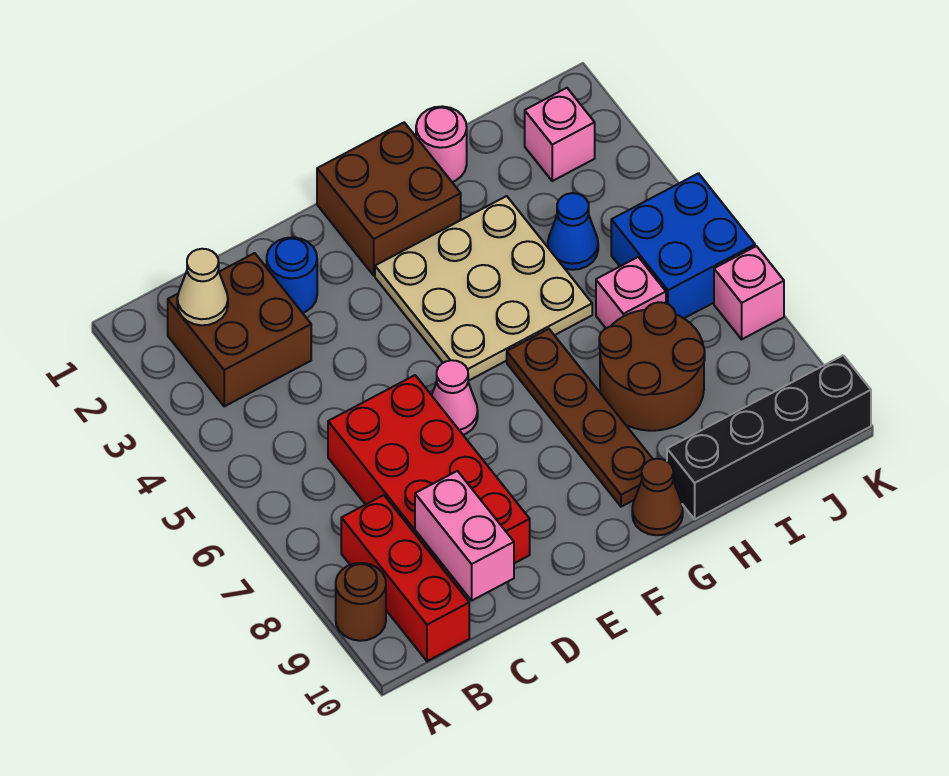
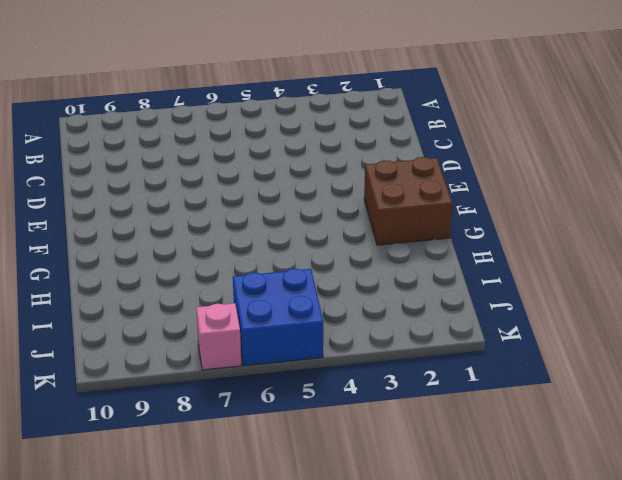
none -> brown 1x1 round brick [336,563,386,641]
none -> brown 2x2 brick [168,253,311,406]
none -> red 1x3 brick [341,495,469,661]

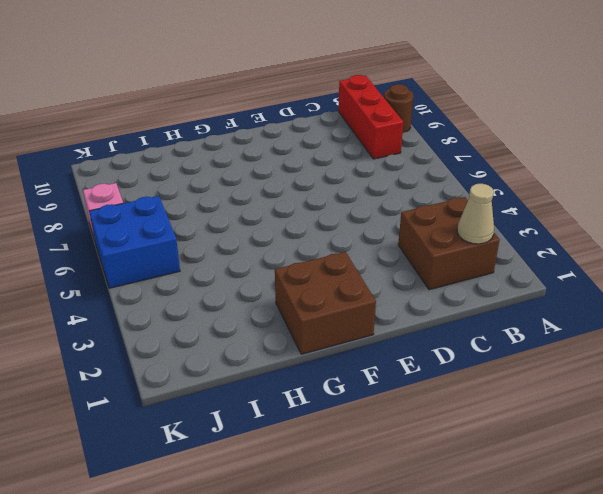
none -> red 2x4 brick [328,375,530,591]
none -> blue 1x1 round brick [267,237,317,313]
none -> pink 1x1 cone [432,360,478,435]

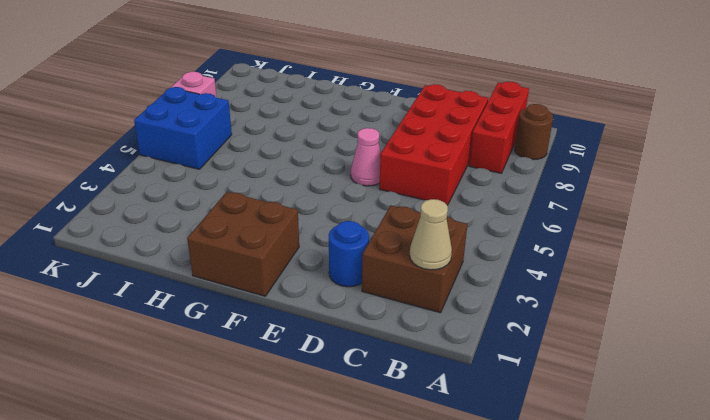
none -> tan 3x3 plate [375,196,592,381]
none -> brown 1x4 plate [507,329,652,507]
none -> brown 1x1 cone [632,459,683,535]

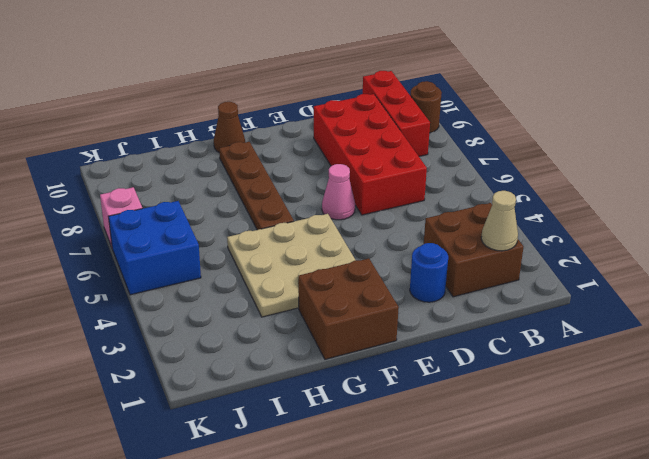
none -> pink 1x1 round brick [416,106,467,182]
none -> brown 2x2 round brick [599,302,705,431]
none -> black 1x4 brick [667,355,871,519]

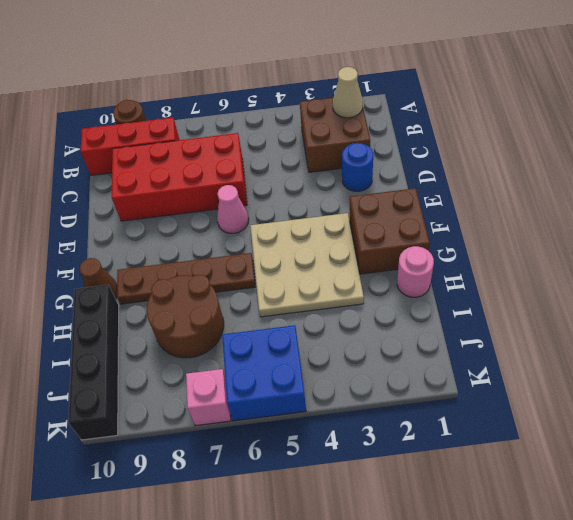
none -> blue 1x1 cone [548,193,598,270]
none -> pink 1x1 brick [596,257,666,328]
none -> pink 1x1 brick [525,88,595,181]

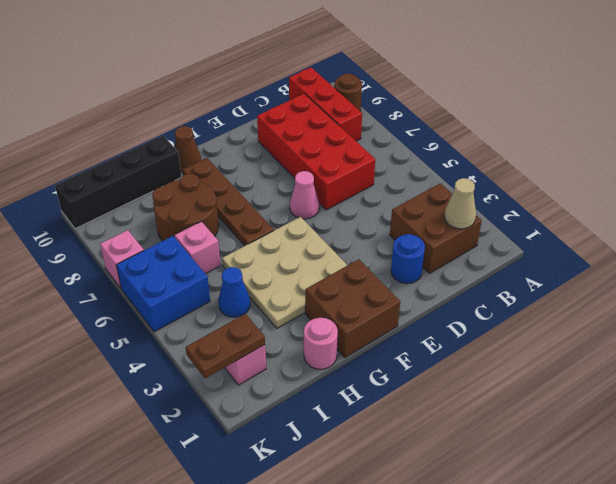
brown 1x2 plate [186,314,265,379] -> none
none -> pink 1x2 brick [415,471,514,600]

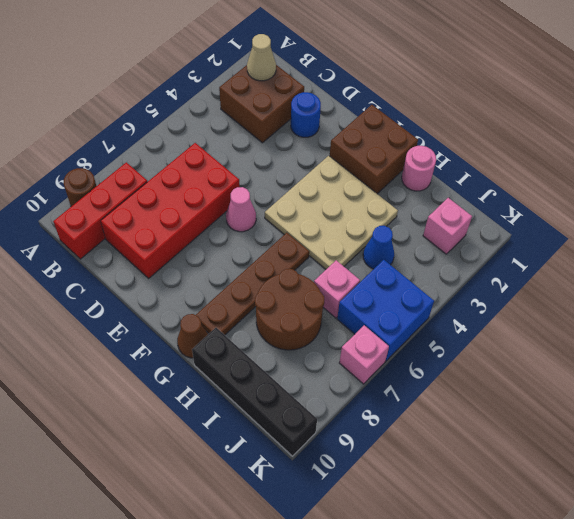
none -> pink 1x2 brick [415,471,514,600]

